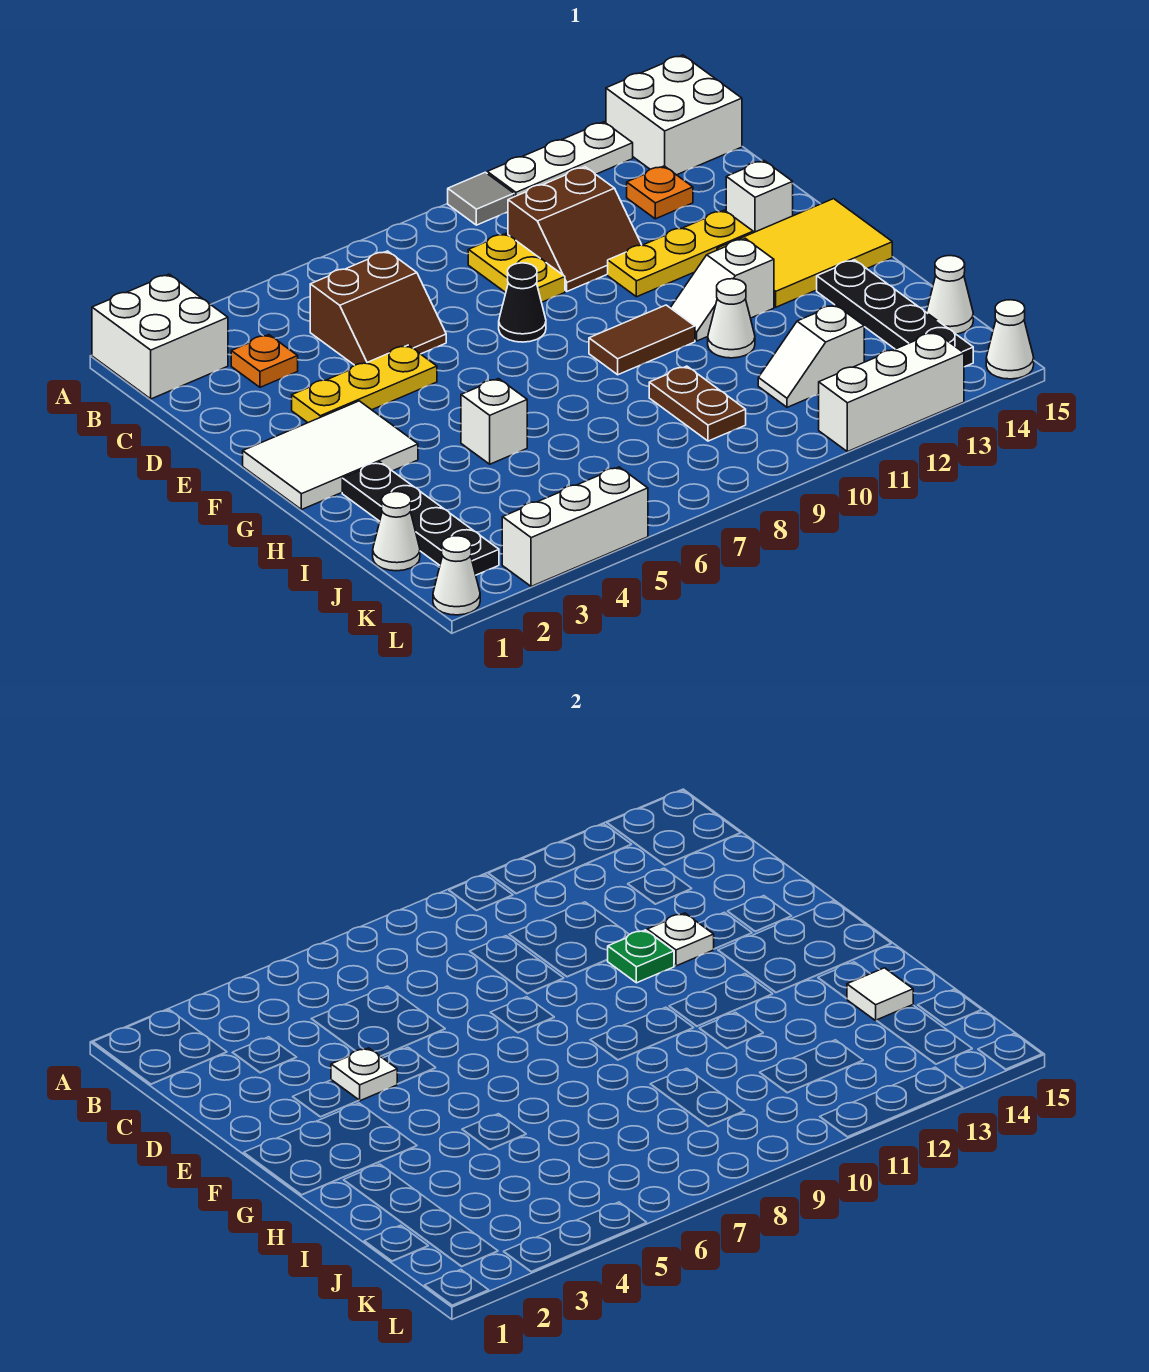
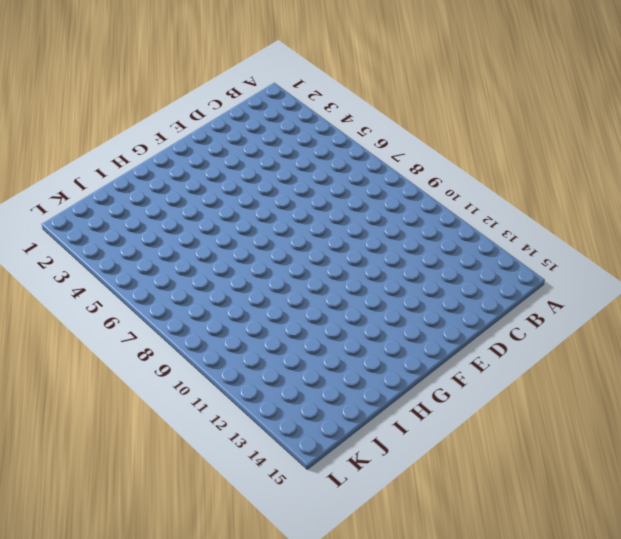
none -> white 2x2 brick [92,274,228,399]
none -> grey 1x1 tile [448,172,514,225]
none -> white 1x3 plate [487,122,633,197]
none -> white 2x2 brick [606,55,742,175]

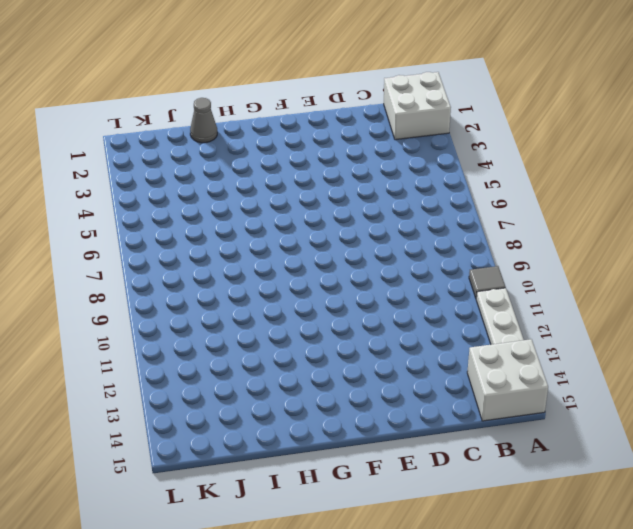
grey 1x1 cone [190,98,217,143] -> none
none -> orange 1x1 plate [231,335,298,387]
none -> brown 2x2 slope [310,251,446,365]
none -> yellow 1x2 plate [468,234,565,302]
none -> brown 2x2 slope [508,167,641,291]

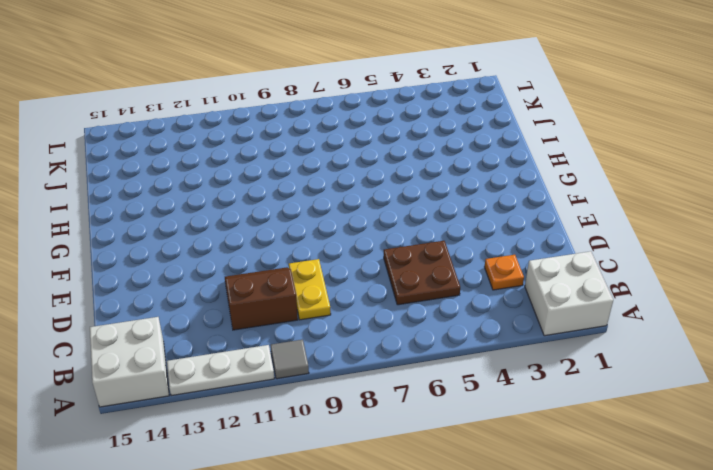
brown 2x2 plate [384,241,460,305] -> brown 2x2 slope [310,251,446,365]
none -> orange 1x1 plate [627,166,693,219]
none -> yellow 1x3 plate [292,345,437,423]
none -> black 1x1 cone [499,263,546,342]
none -> yellow 1x3 plate [608,210,753,297]

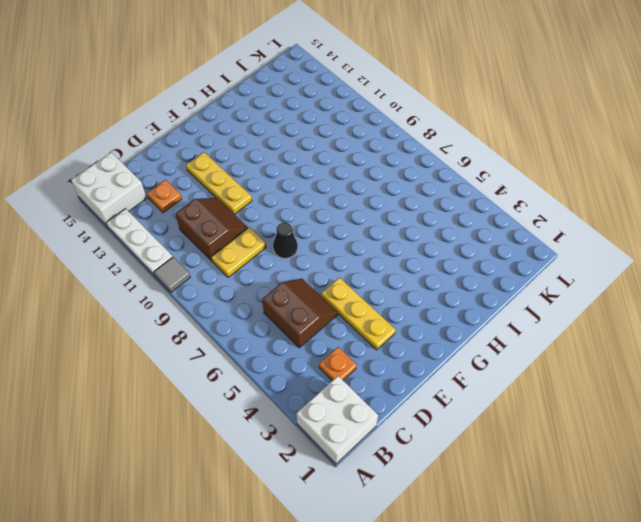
none -> white 1x1 brick [726,161,793,233]
none -> white 2x3 tile [243,401,418,510]
none -> yellow 2x3 tile [717,199,892,307]
none -> brown 1x2 tile [589,305,695,375]

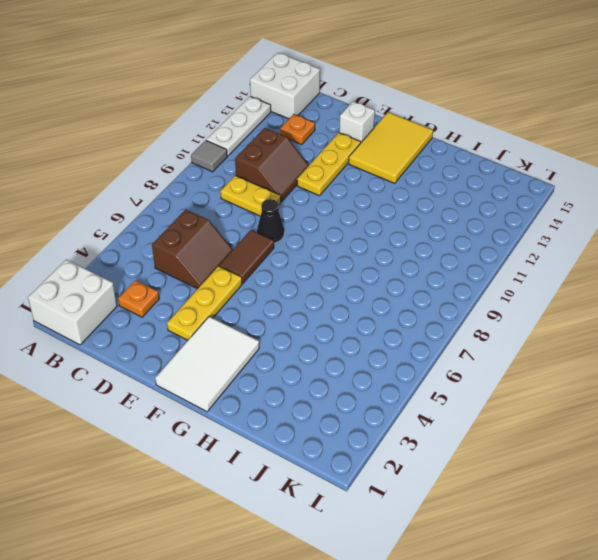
brown 1x2 tile [219,230,274,284] -> brown 1x2 tile moved to [589,305,695,375]
none -> white 1x2 slope [671,238,774,341]
none -> black 1x4 plate [342,462,499,575]
none -> white 1x1 brick [461,379,527,464]
none -> white 1x1 cone [708,279,755,358]

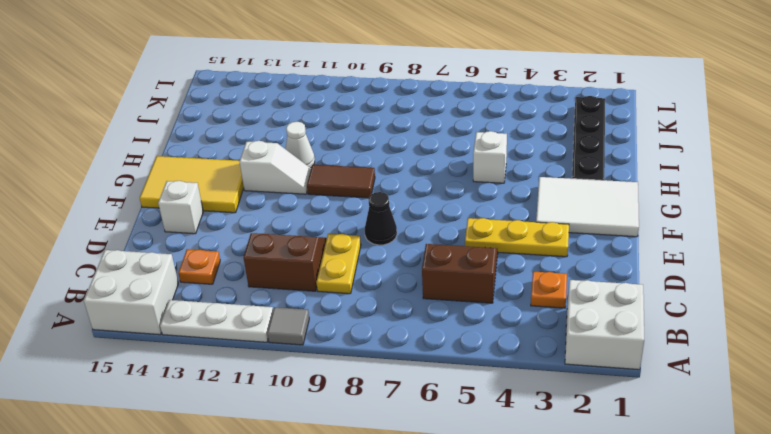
none -> yellow 1x3 plate [608,210,753,297]
none -> black 1x4 plate [817,260,973,367]
none -> brown 1x2 plate [649,366,746,441]
none -> white 1x1 cone [373,492,420,571]

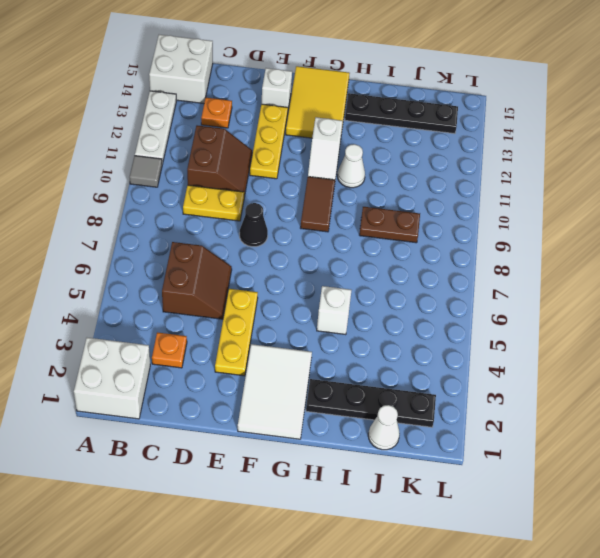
none -> white 1x2 slope [758,305,864,407]
none -> white 1x1 cone [926,256,973,334]
none -> white 1x1 cone [433,536,480,615]
none -> white 1x3 brick [502,467,648,587]

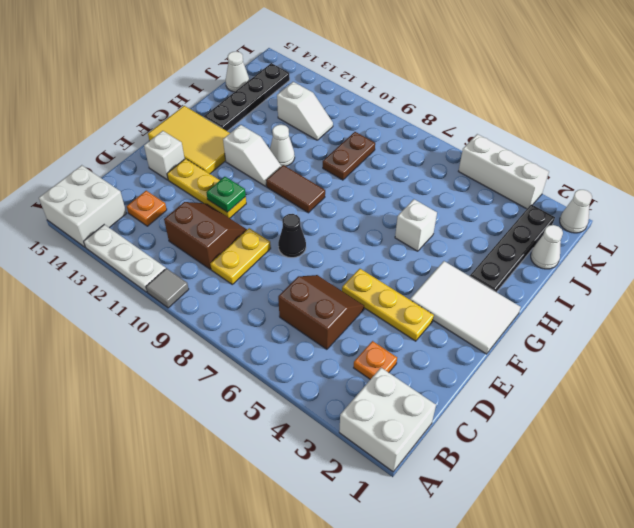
none -> white 1x3 brick [819,332,964,452]
none -> white 1x1 cone [986,300,1034,379]
none -> white 1x1 plate [331,1048,397,1101]
none -> white 1x1 plate [647,913,714,966]

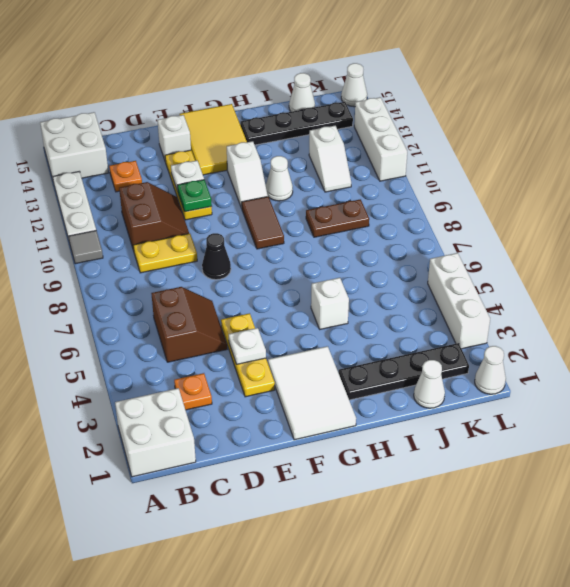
none -> white 1x1 tile [847,968,913,1021]

